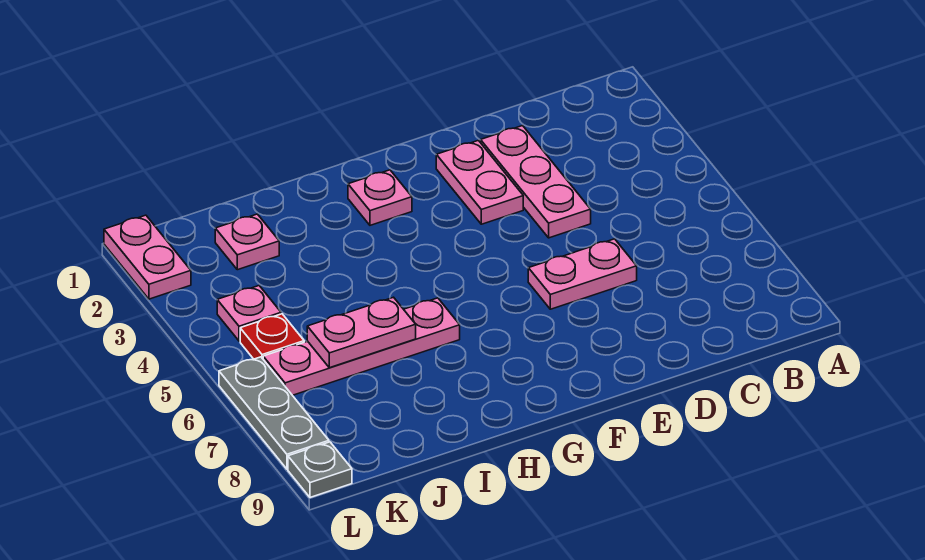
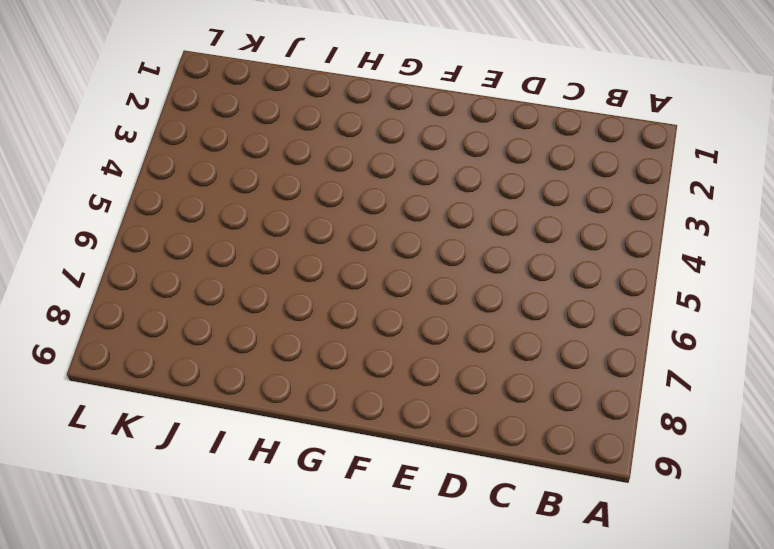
none -> pink 1x3 plate [481,126,591,238]
none -> pink 1x2 plate [528,239,637,309]
none -> pink 1x2 plate [436,140,523,224]

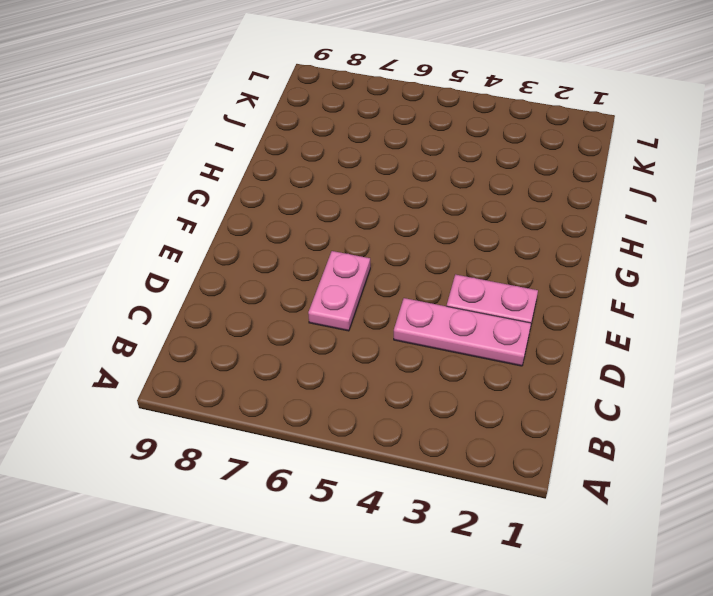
none -> pink 1x1 plate [348,170,412,225]
none -> pink 1x4 plate [263,298,460,395]
none -> pink 1x1 plate [215,214,279,270]

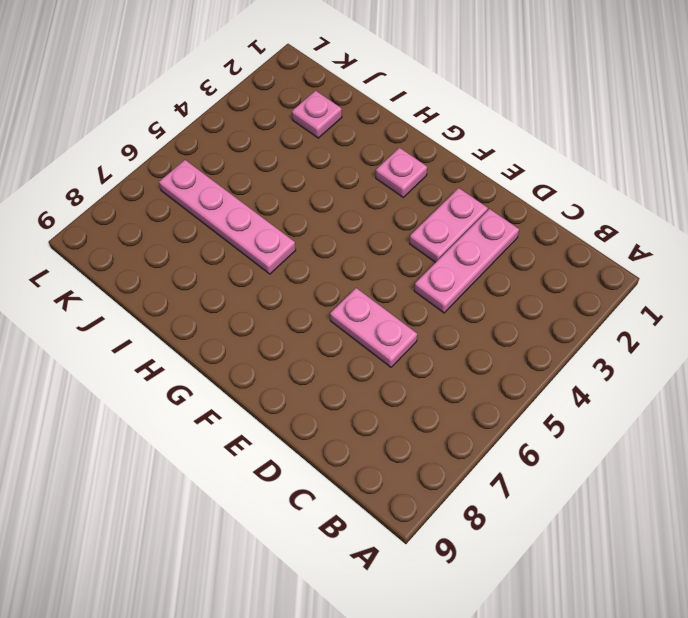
none -> pink 1x1 plate [217,286,281,341]
none -> red 1x1 plate [240,314,304,359]
none -> pink 1x2 plate [104,215,191,299]

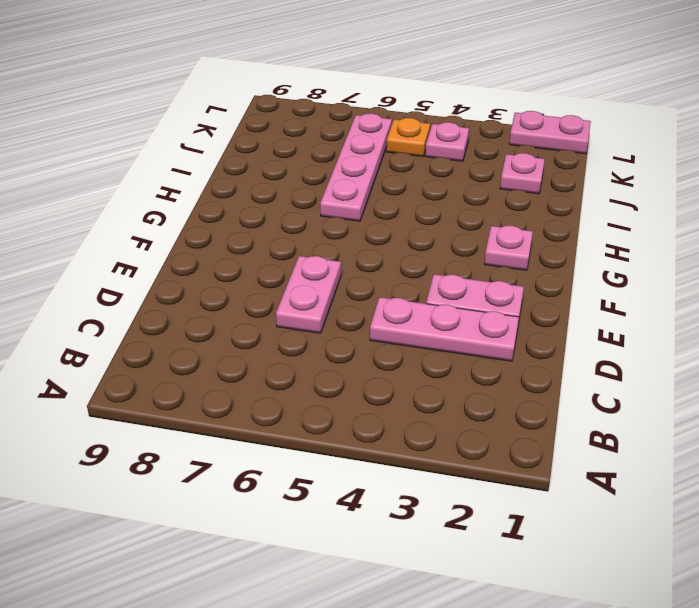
orange 1x1 plate [386,118,430,156] -> red 1x1 plate [240,314,304,359]
none -> grey 1x3 plate [219,357,329,469]
none -> grey 1x1 plate [288,442,352,497]
none -> pink 1x2 plate [307,297,416,368]

